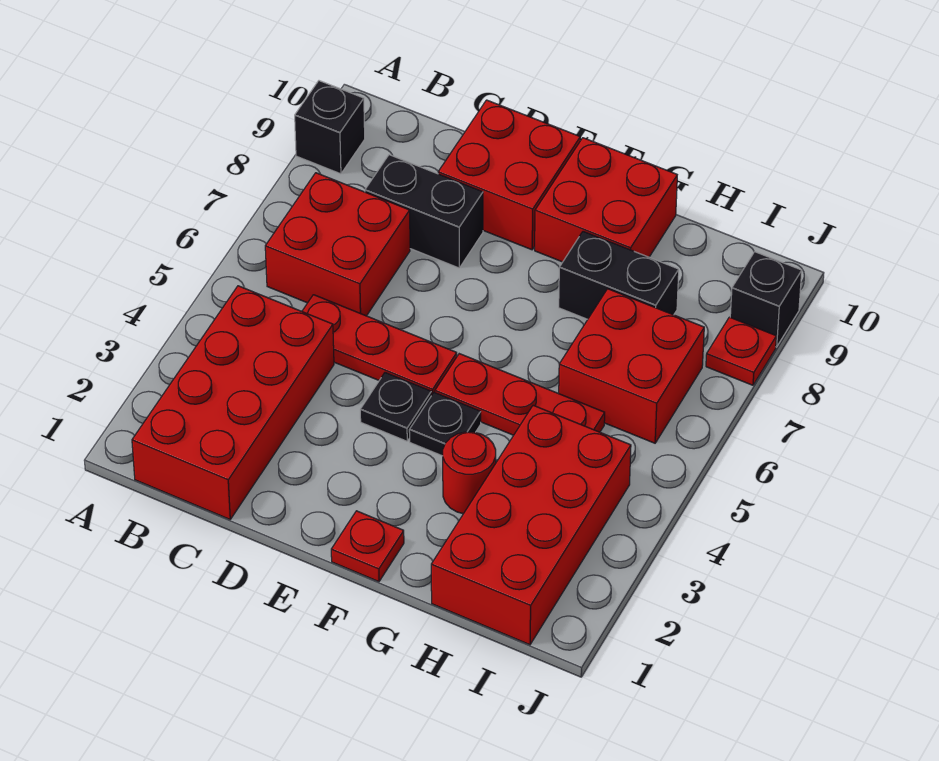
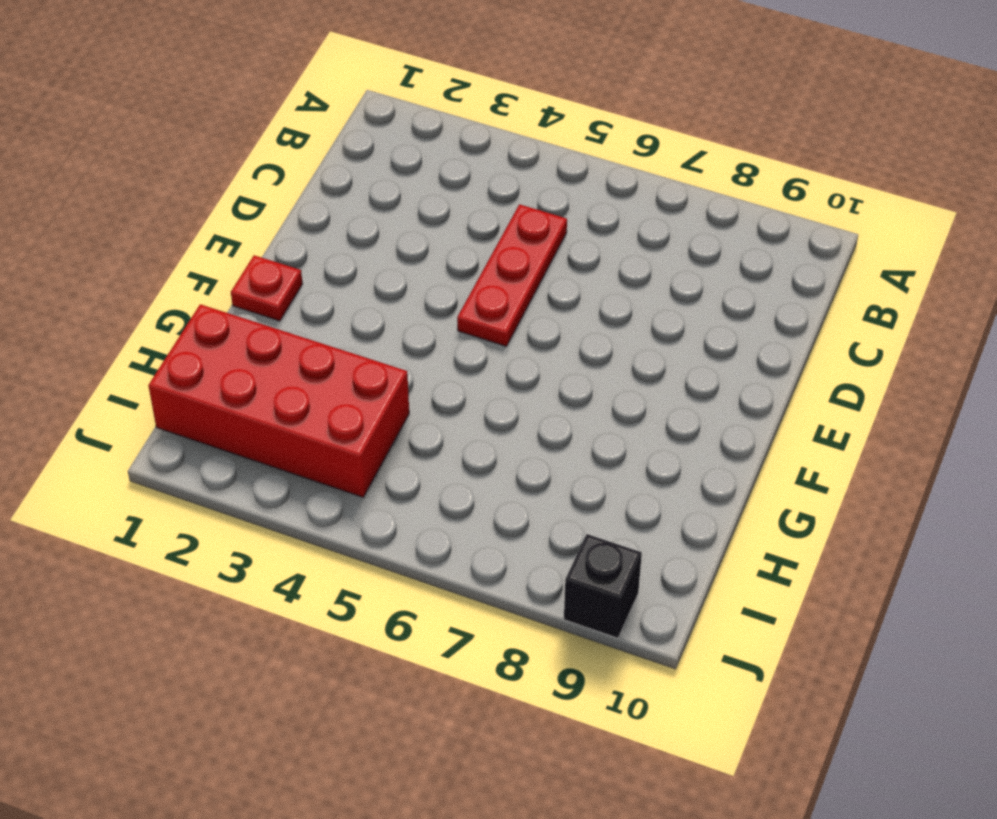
none -> black 1x1 brick [295,81,365,174]
none -> red 2x4 brick [132,286,334,519]
none -> red 2x2 brick [265,173,410,316]

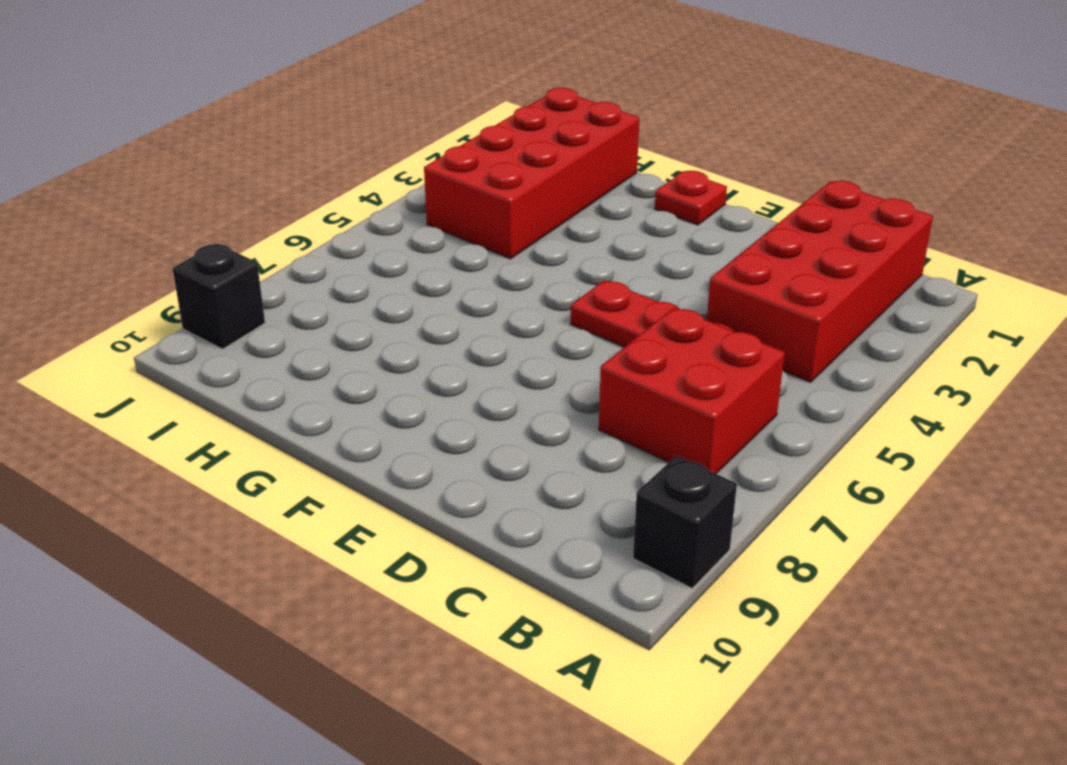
none -> black 1x2 brick [365,155,483,268]
none -> red 2x2 brick [438,100,580,250]
none -> black 1x1 plate [360,373,431,441]

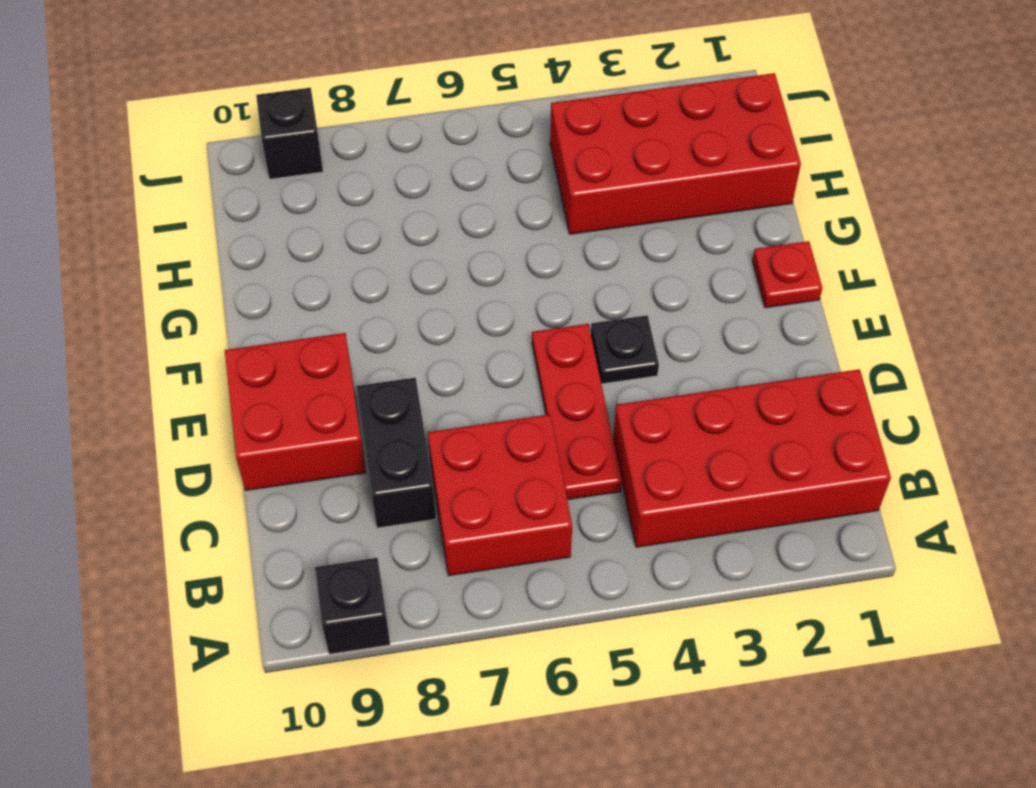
none -> black 1x1 plate [409,392,481,456]
none -> red 1x3 plate [435,354,605,435]
none -> red 2x2 brick [535,138,677,262]

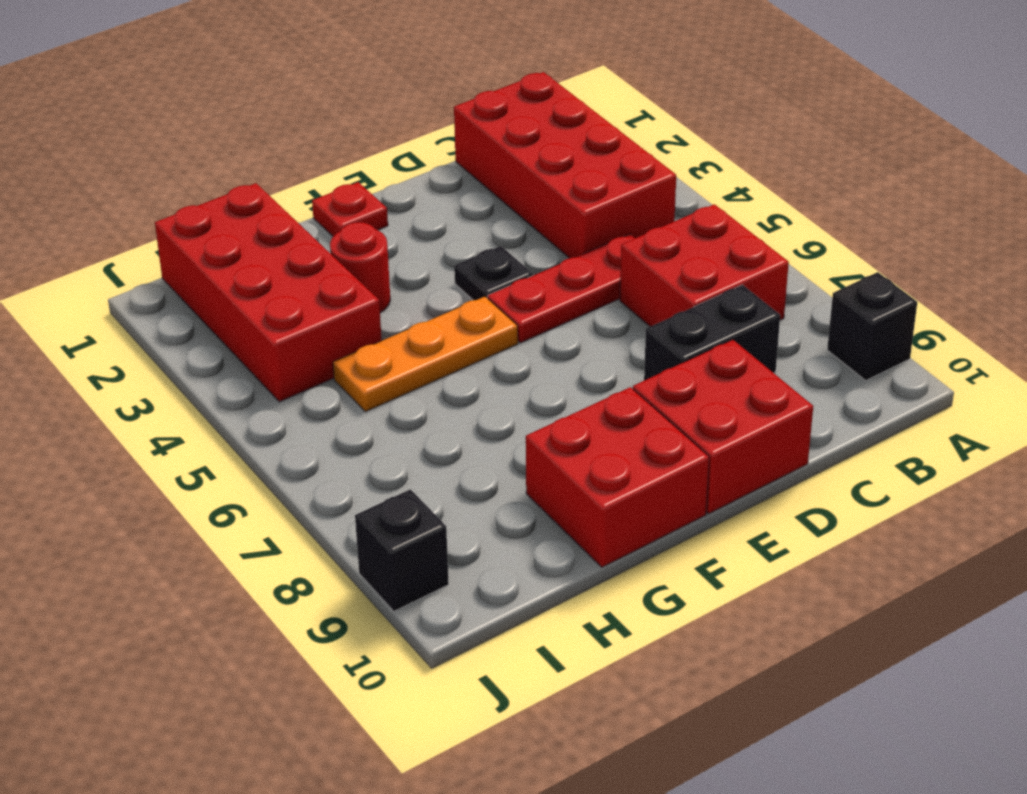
orange 1x3 plate [333,297,518,412] -> red 1x3 plate [435,354,605,435]
none -> black 1x1 plate [409,392,481,456]
none -> black 1x2 brick [559,231,679,319]
none -> red 2x2 brick [559,289,704,443]

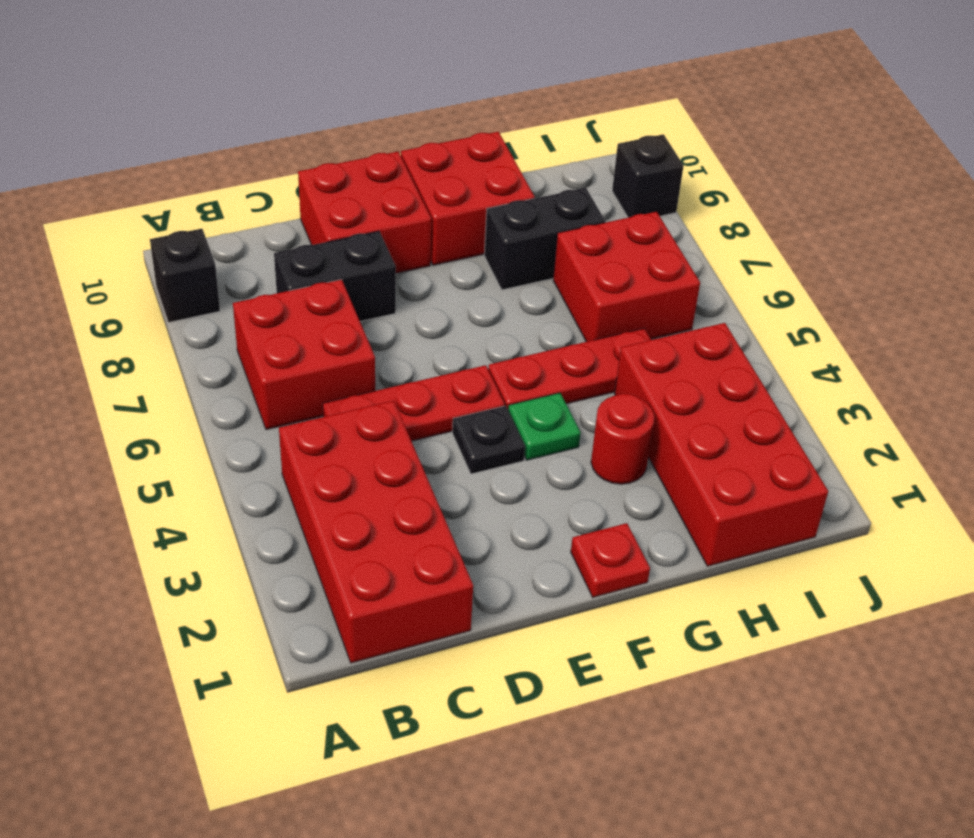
green 1x1 plate [508,393,581,460] -> black 1x1 plate [409,392,481,456]
none -> red 1x1 plate [706,317,776,385]

